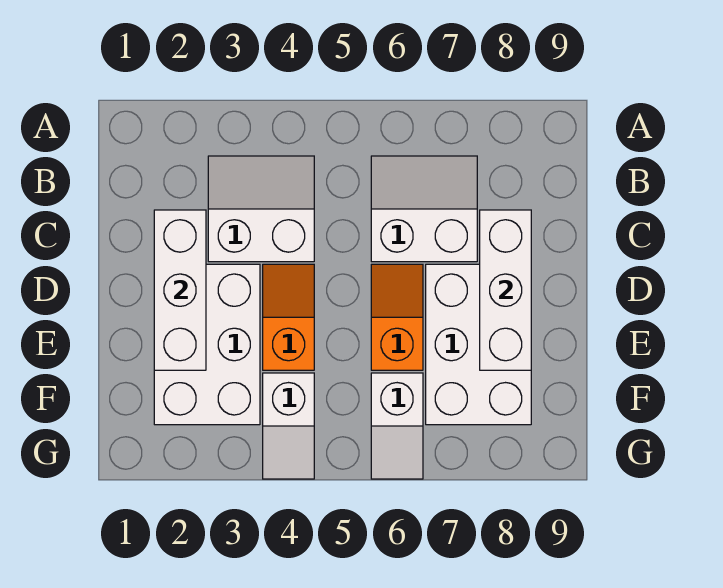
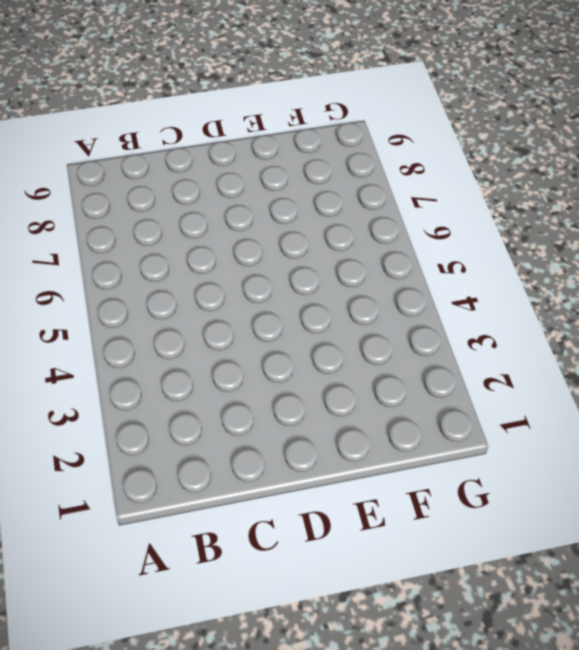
none -> white 2x2 slope [208,156,314,262]
none -> white 2x2 slope [371,156,477,262]

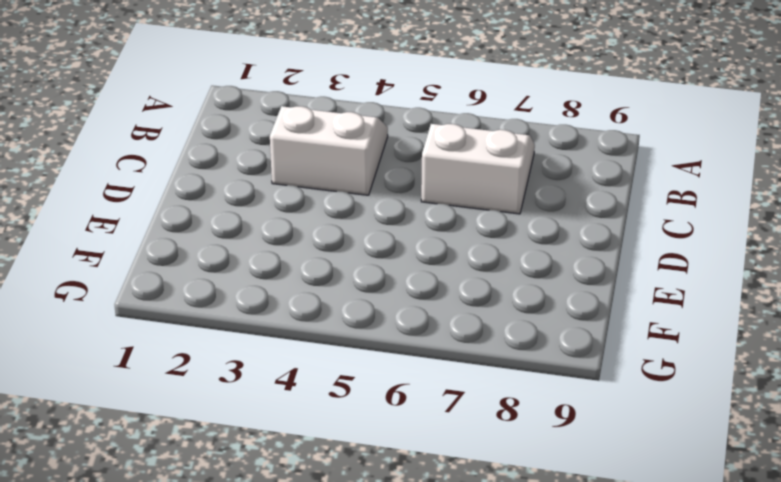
none -> white 2x3 brick [154,264,260,425]
none -> orange 1x2 slope [263,264,314,370]

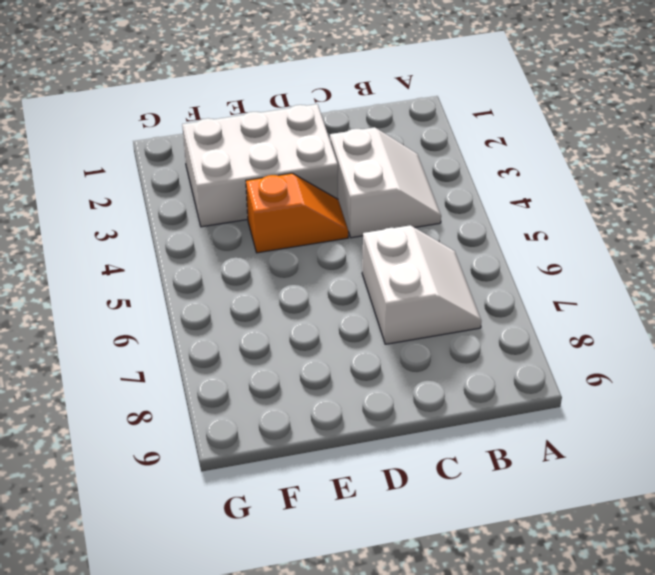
none -> orange 1x2 slope [371,264,423,370]
none -> white 2x3 brick [426,264,531,425]

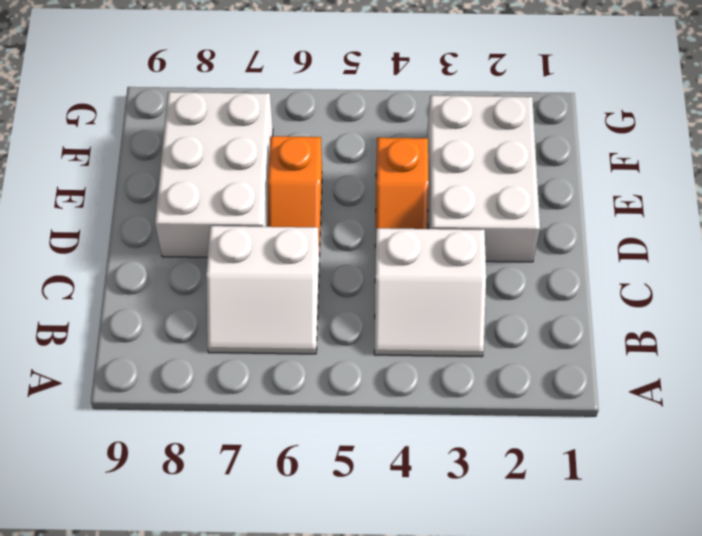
none -> white 1x2 slope [263,373,314,479]
none -> white 1x2 slope [371,373,423,479]

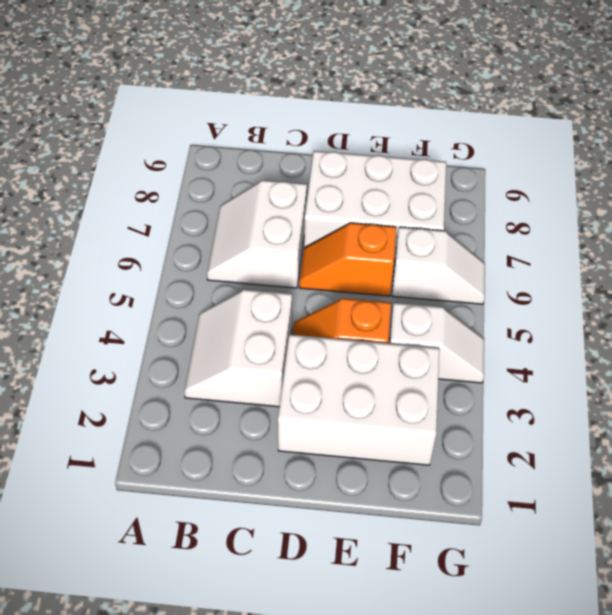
none -> white 1x3 brick [154,210,206,370]
none -> white 1x3 brick [480,210,531,370]

